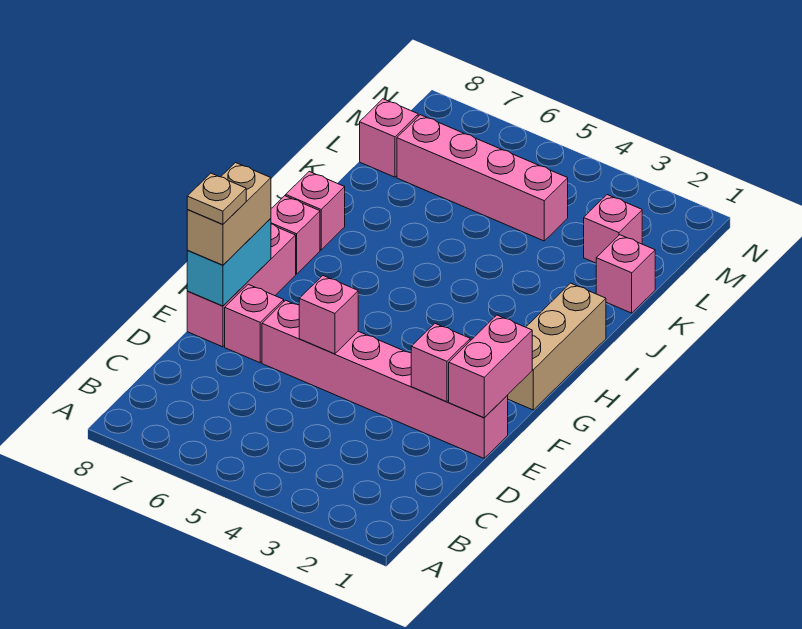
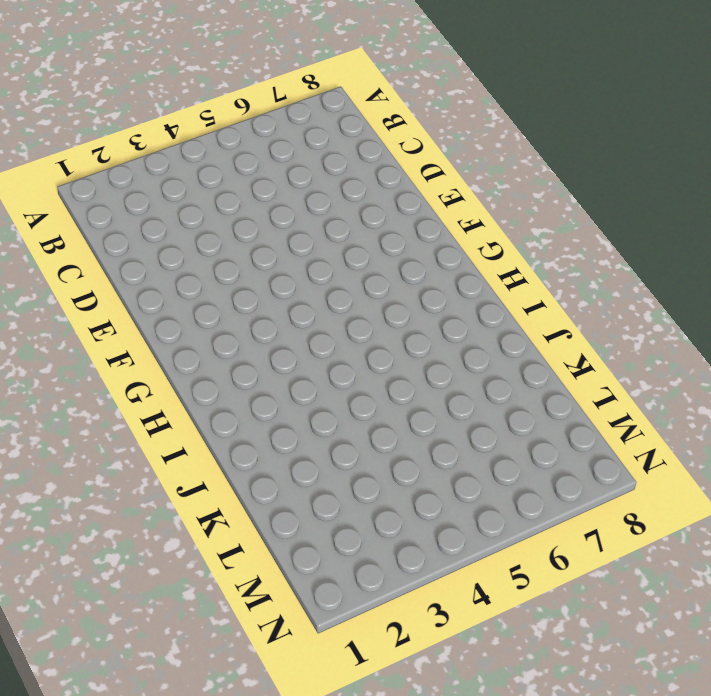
none -> pink 1x6 brick [262,300,508,458]
none -> pink 1x1 brick [225,284,284,363]
none -> pink 1x3 brick [187,224,296,347]

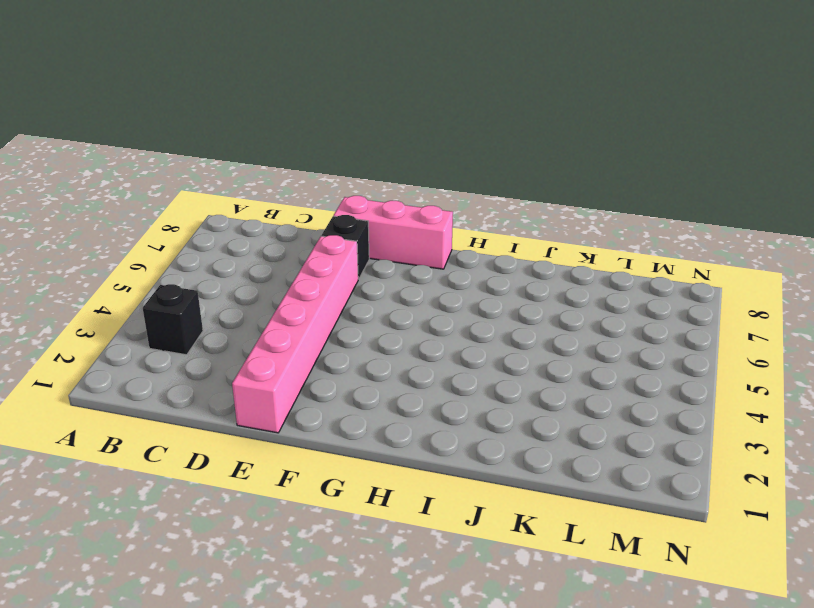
black 1x1 brick [143,284,203,355] -> none
black 1x1 brick [321,215,369,279] -> pink 1x1 brick [225,284,284,363]
none -> tan 1x3 brick [508,283,606,410]
none -> pink 1x1 brick [271,196,320,274]
none -> pink 1x1 brick [286,172,345,250]

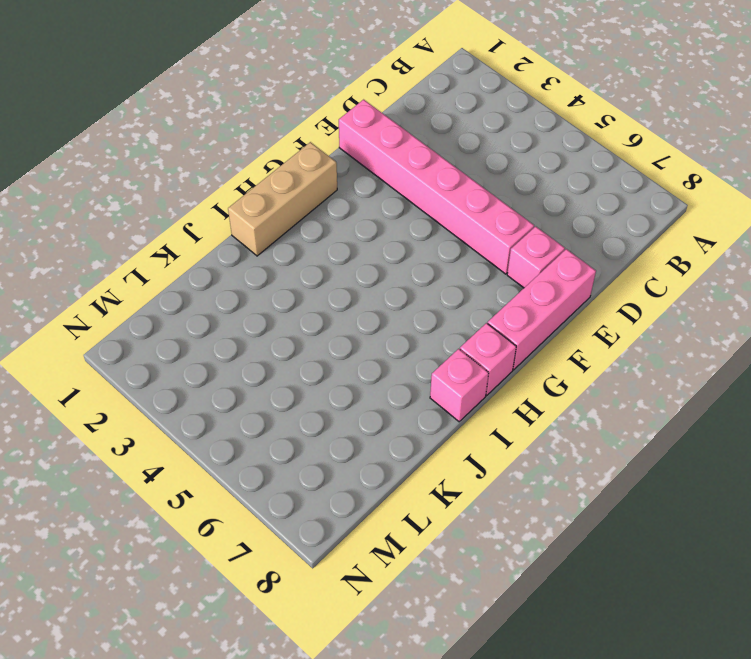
none -> pink 1x1 brick [596,235,655,313]
none -> pink 1x1 brick [584,195,642,263]
none -> pink 1x4 brick [397,115,568,241]

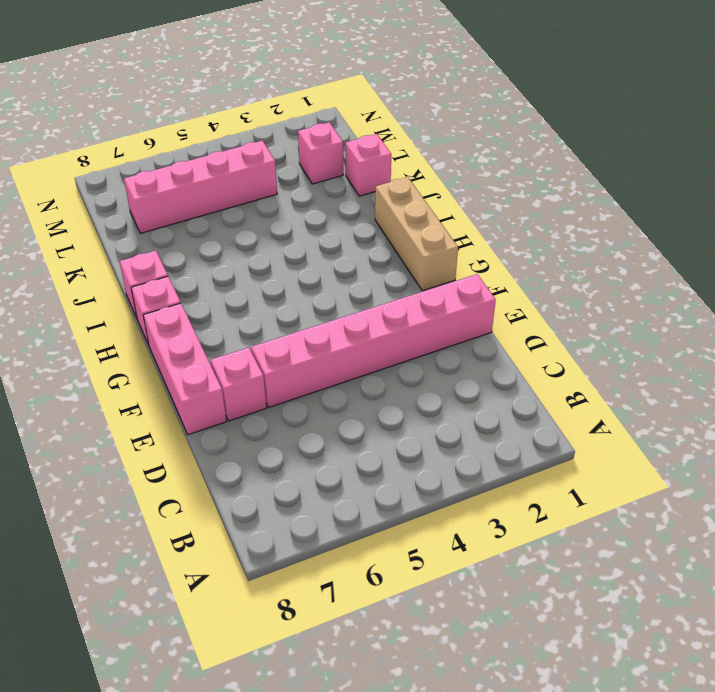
none -> pink 1x1 brick [360,99,418,177]
none -> pink 1x2 brick [449,315,532,418]
none -> pink 1x1 brick [411,324,470,402]

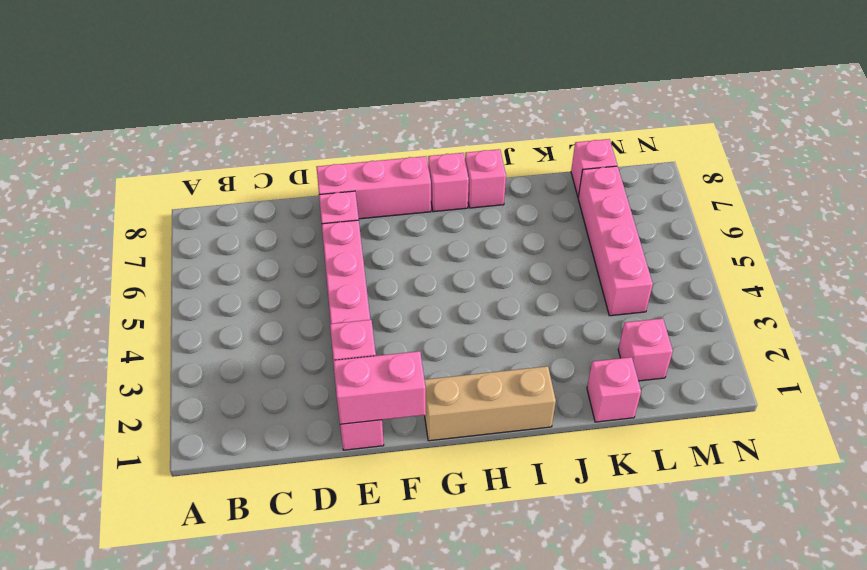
none -> pink 1x1 brick [299,276,358,354]
none -> cyan 1x2 brick [187,218,271,306]
none -> tan 1x2 brick [187,163,271,265]

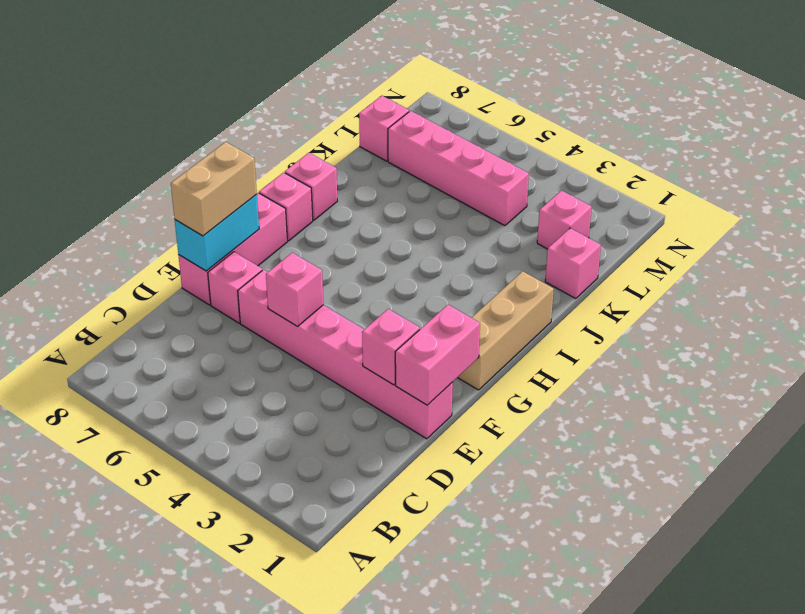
none -> tan 1x1 plate [187,173,246,224]

